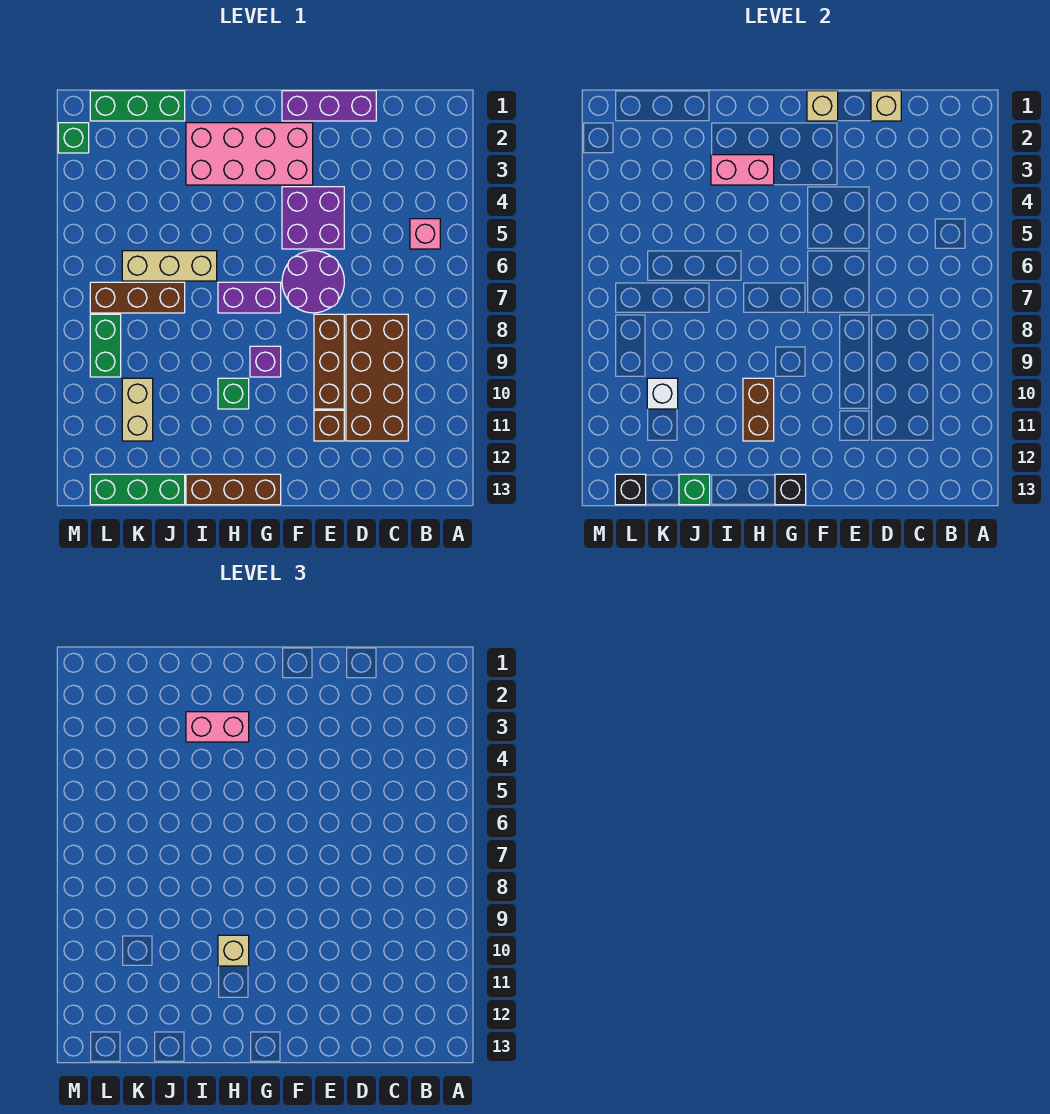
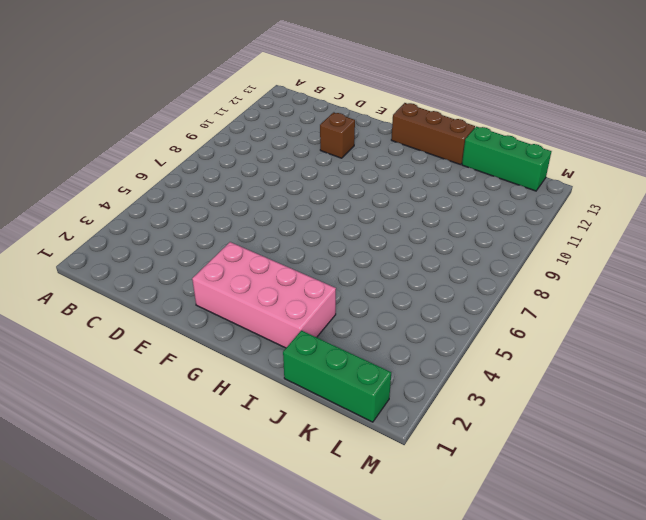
none -> pink 1x1 brick [410,219,440,249]
none -> brown 2x4 brick [346,314,408,441]
none -> purple 1x3 brick [282,91,376,121]

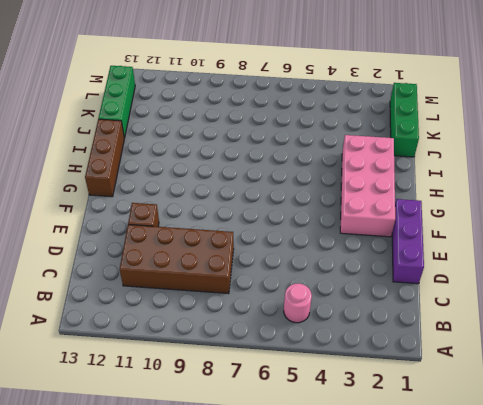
pink 1x1 round brick [284,283,312,323] -> pink 1x1 brick [410,219,440,249]
none -> purple 2x2 brick [282,187,344,249]
none -> purple 2x2 round brick [282,251,344,313]
none -> brown 1x3 brick [314,314,344,409]

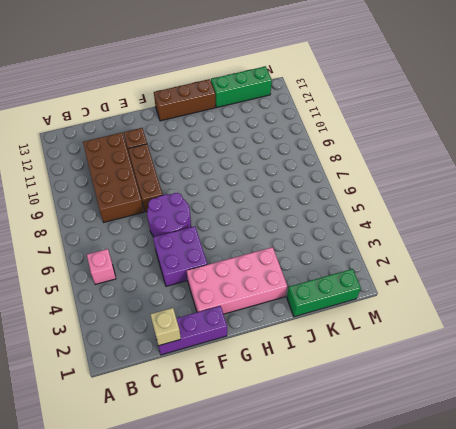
none -> purple 1x2 brick [218,282,281,313]
none -> purple 1x1 brick [250,346,281,377]
none -> green 1x1 brick [218,378,249,409]

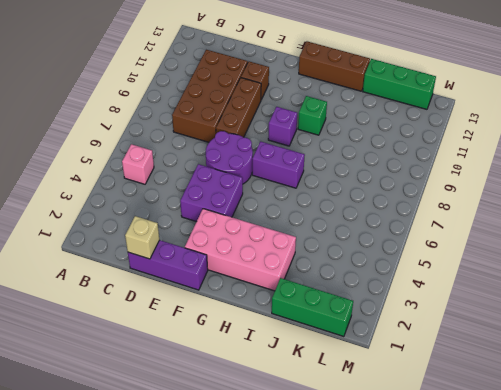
none -> tan 1x3 brick [122,251,217,281]
none -> brown 1x3 brick [90,282,185,313]
none -> tan 1x2 brick [122,378,153,441]

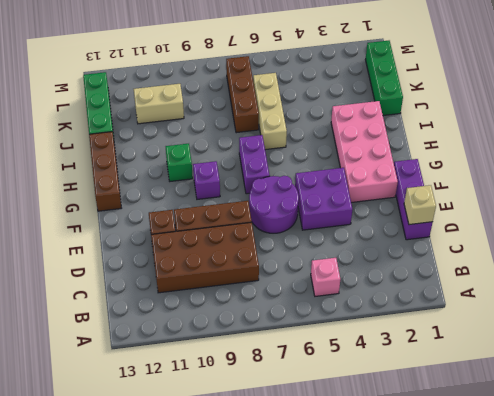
none -> green 1x2 brick [90,314,121,377]
none -> green 1x1 brick [58,123,89,153]
none -> tan 1x1 brick [807,91,838,121]

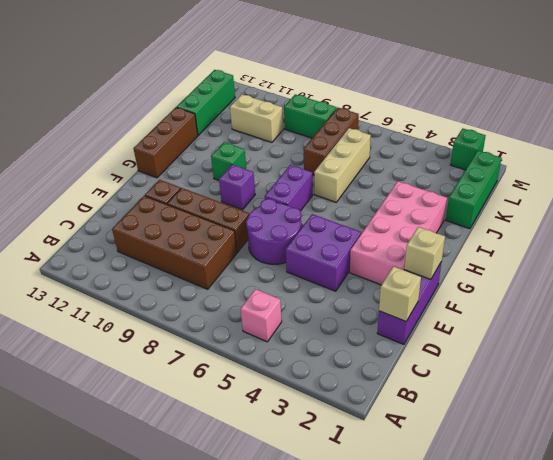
none -> black 1x1 brick [775,474,806,505]
none -> pink 1x2 brick [711,155,774,185]
none -> brown 1x2 brick [743,378,774,441]

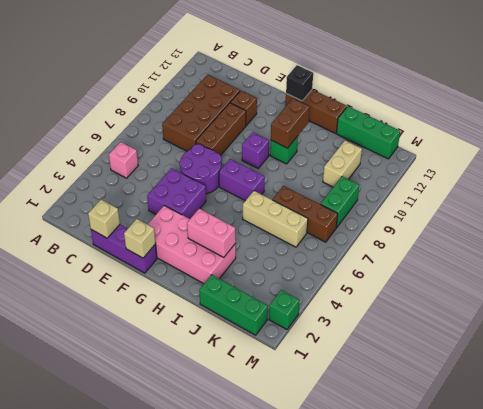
none -> green 1x1 brick [679,474,710,505]
none -> white 1x1 brick [647,378,678,409]
none -> black 1x1 brick [615,474,646,505]

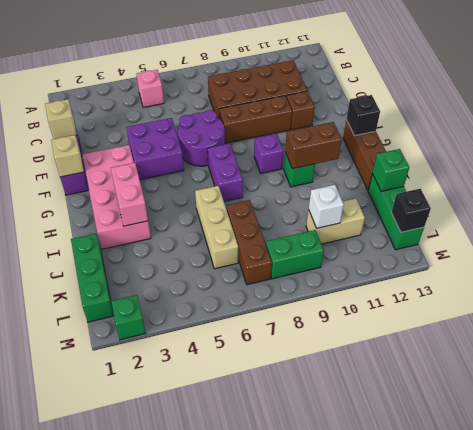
none -> pink 1x2 brick [186,712,249,742]
none -> tan 1x1 brick [218,935,249,966]

